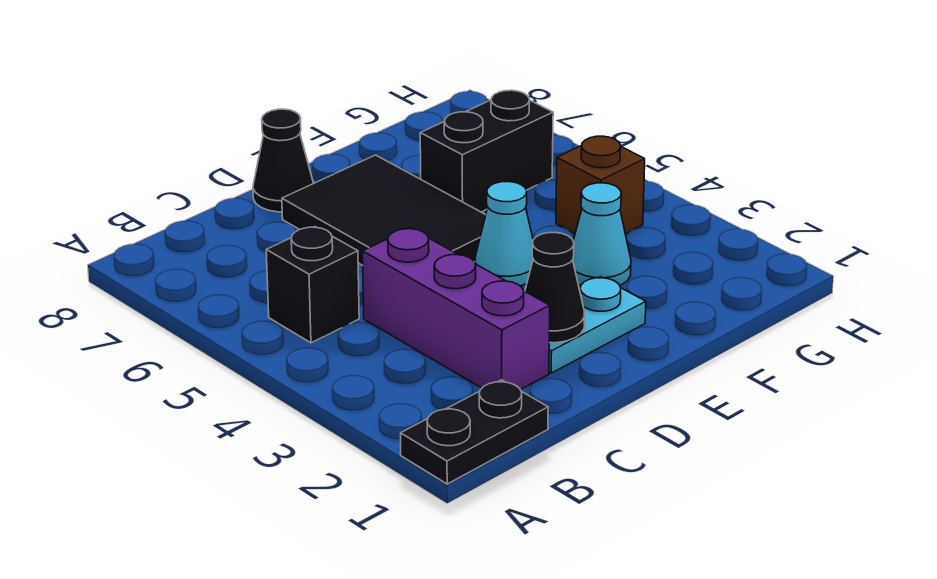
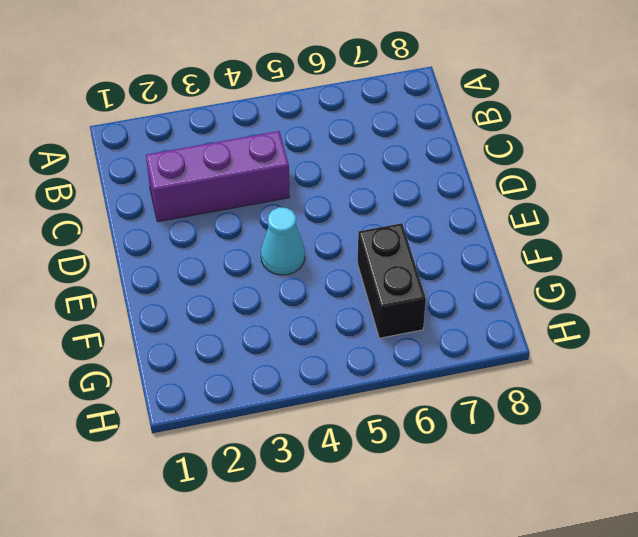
none -> black 1x2 plate [401,380,548,484]
none -> black 1x1 brick [266,227,359,343]

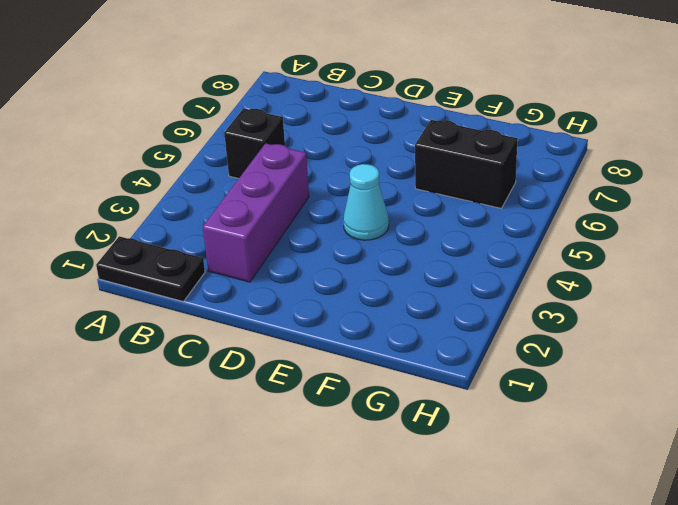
none -> cyan 1x2 plate [549,277,646,373]
none -> black 2x3 tile [282,155,486,265]

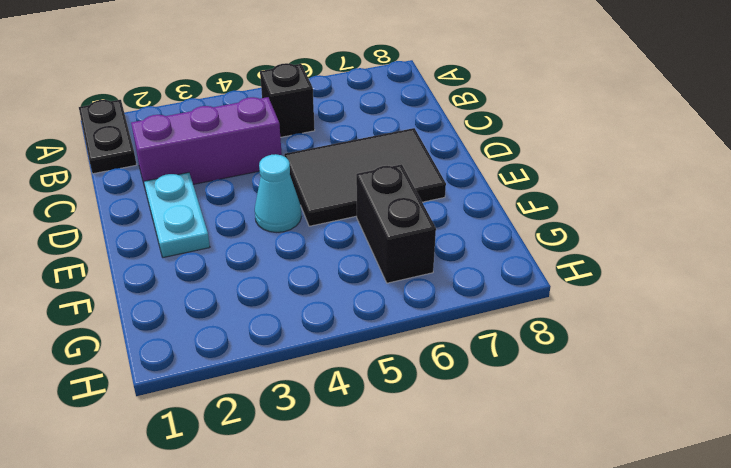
none -> black 1x1 cone [253,109,313,212]
none -> cyan 1x1 cone [573,183,631,285]

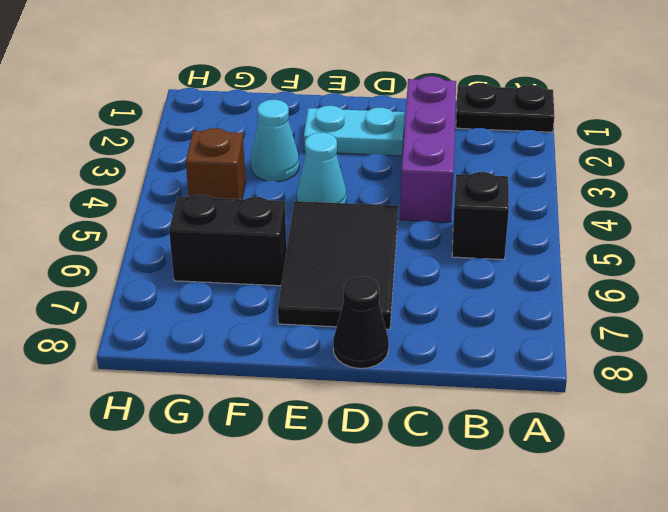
none -> black 1x1 cone [525,232,584,343]

